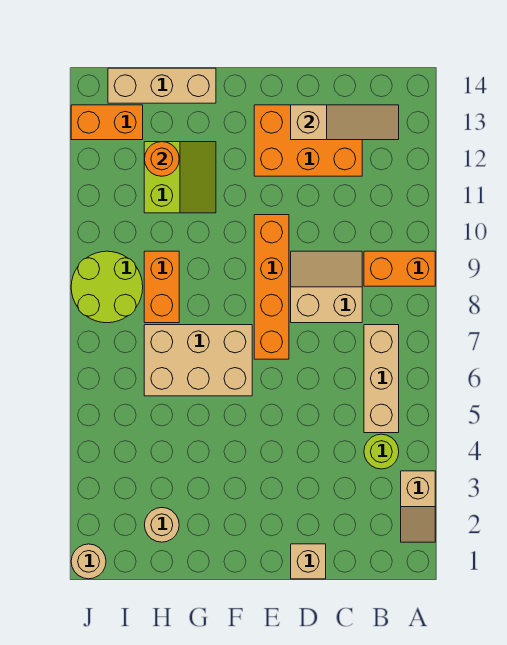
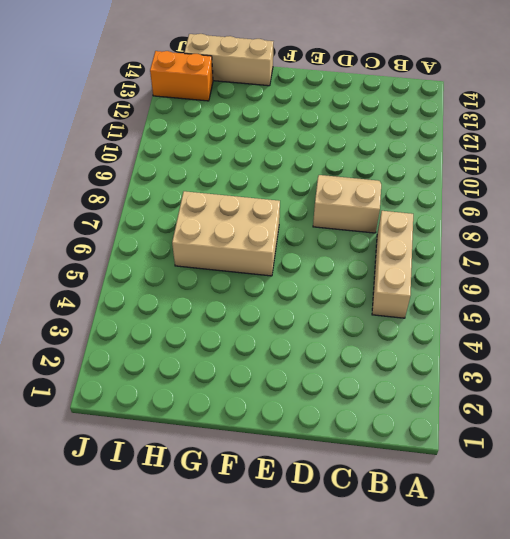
none -> tan 1x2 slope [401,471,435,542]
none -> orange 1x2 brick [364,251,435,286]
none -> lime 1x1 round brick [364,434,399,469]

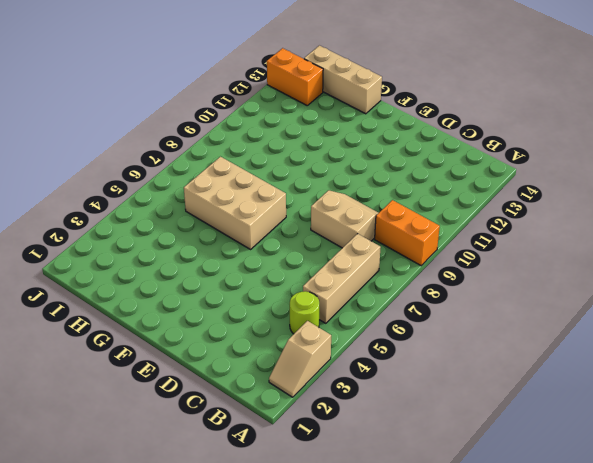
none -> orange 2x3 brick [254,105,362,176]
none -> tan 1x1 brick [291,544,326,579]
none -> orange 1x4 brick [254,215,289,359]

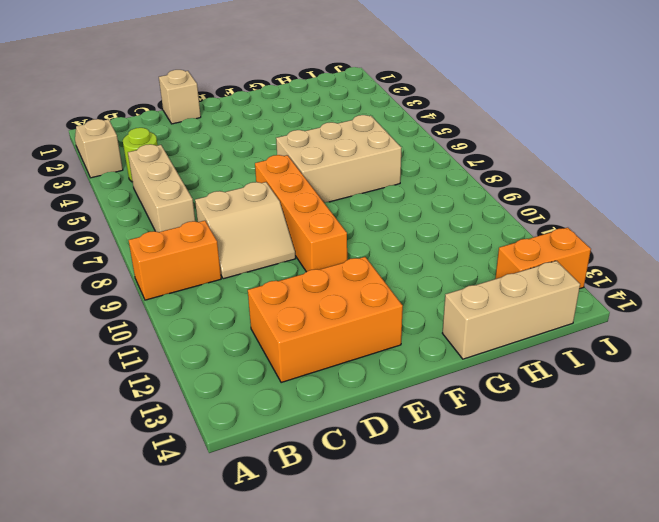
none -> lime 2x2 slope [144,142,216,213]
none -> tan 1x1 round brick [145,508,179,542]
none -> orange 1x2 brick [144,251,179,323]

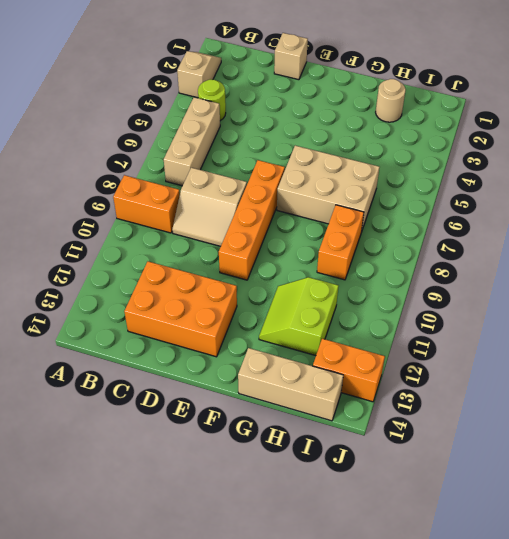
none -> lime 2x2 round brick [71,251,143,323]
none -> tan 1x1 round brick [71,544,106,579]
none -> tan 1x3 slope [291,105,399,140]

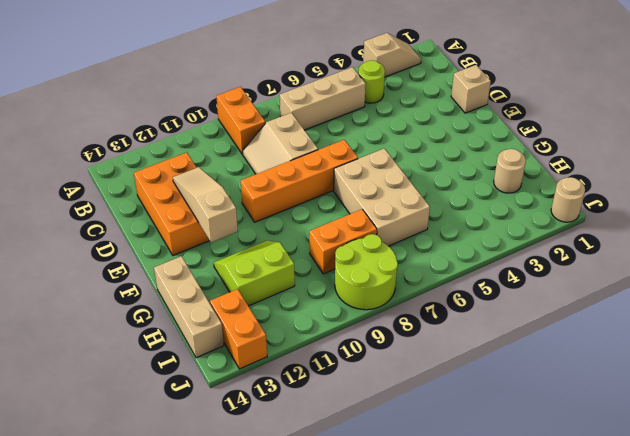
tan 1x3 slope [173,167,238,242] -> tan 1x3 slope moved to [291,105,399,140]
none -> orange 1x1 round brick [144,142,179,176]

